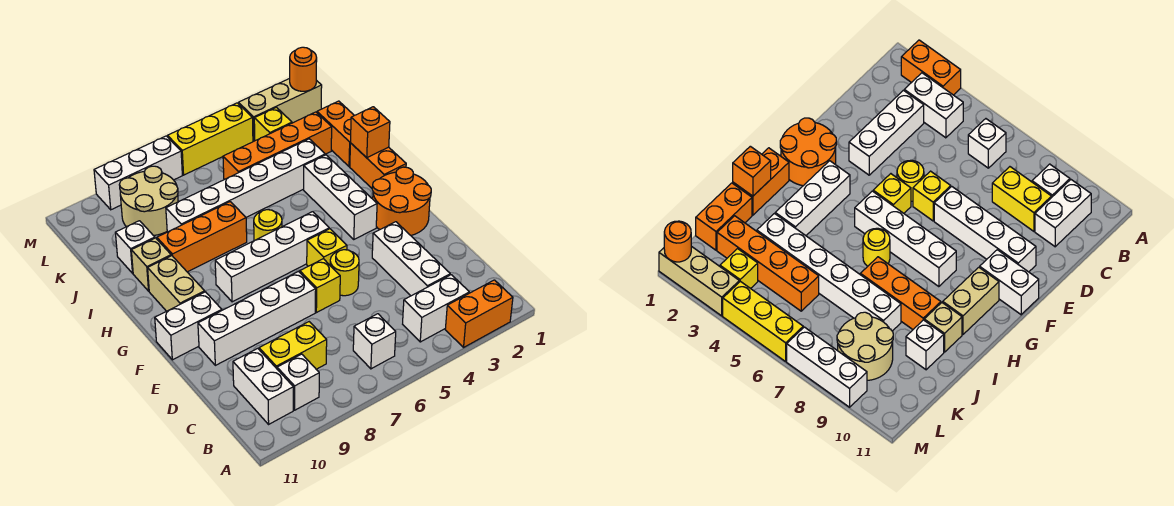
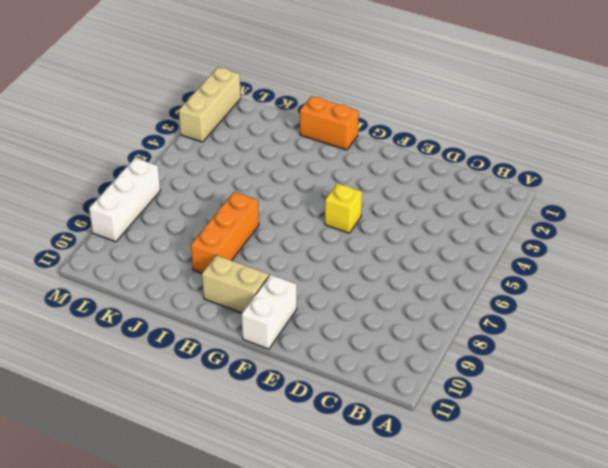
none -> orange 1x2 brick [445,280,513,347]
none -> white 1x2 brick [403,275,469,342]
none -> white 1x1 brick [353,314,396,369]
none -> white 1x1 brick [277,354,319,410]

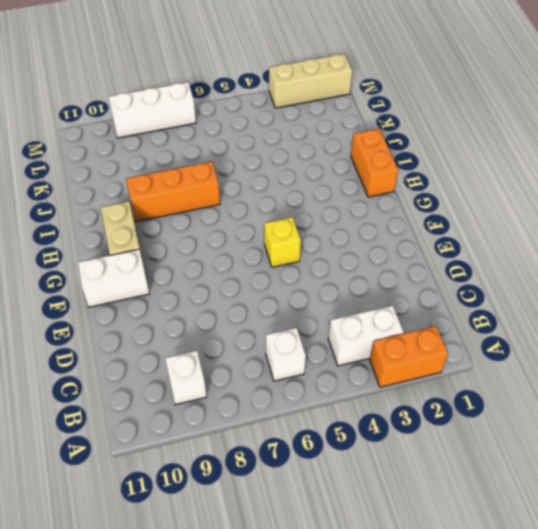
none -> white 1x2 brick [233,348,293,424]
none -> white 1x3 brick [372,222,450,296]
none -> yellow 1x2 brick [259,322,327,369]
none -> yellow 1x1 round brick [330,250,359,296]

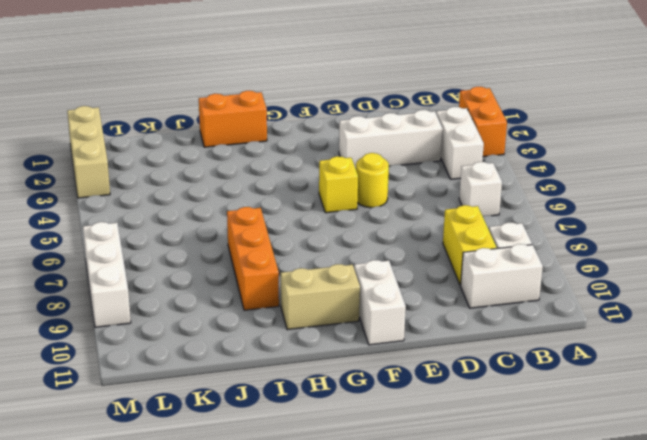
none -> yellow 1x1 brick [300,259,340,313]
none -> white 1x4 brick [198,272,316,365]
none -> orange 2x2 round brick [372,167,431,235]
none -> white 1x3 brick [304,155,377,239]

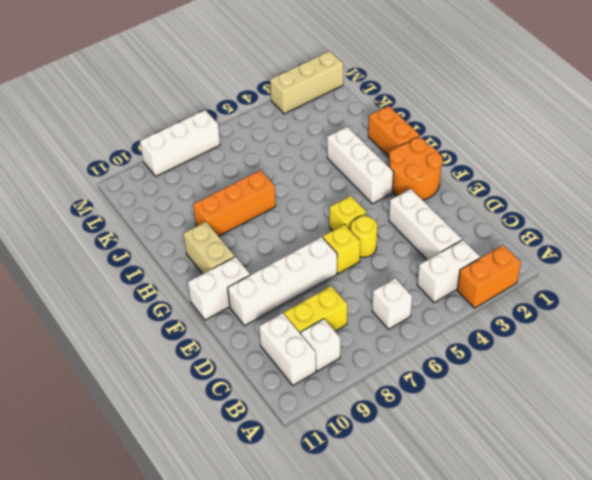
none -> white 1x4 brick [215,212,329,302]
none -> yellow 1x1 round brick [254,210,282,241]
none -> tan 1x1 brick [131,238,171,291]
none -> orange 1x2 brick [317,101,354,167]

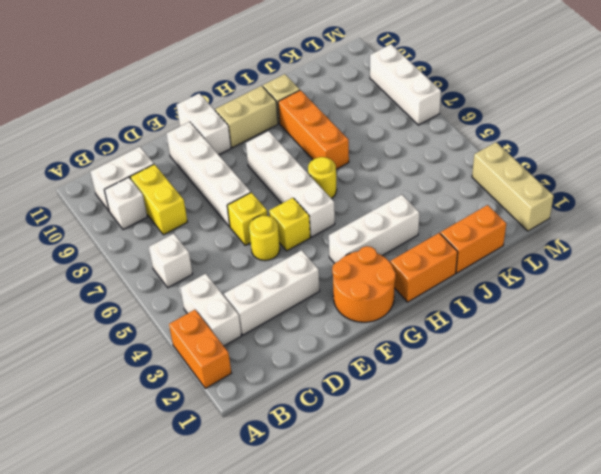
none -> white 1x6 brick [166,139,325,232]
none -> white 1x1 brick [115,221,155,273]
none -> orange 1x4 brick [223,112,332,180]
none -> tan 2x2 round brick [119,166,178,236]

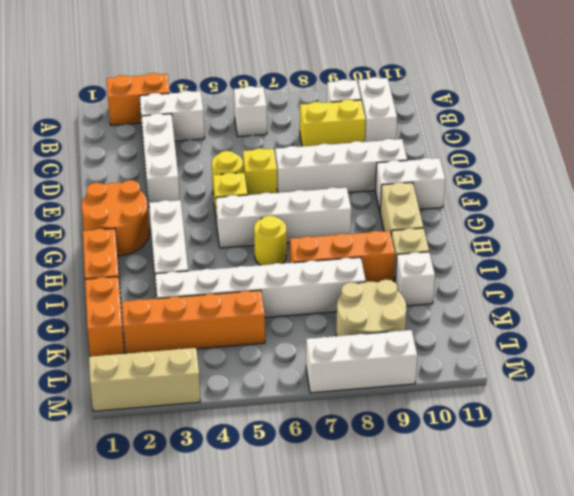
none -> yellow 1x1 brick [254,107,292,141]
none -> yellow 1x3 brick [167,103,253,175]
none -> orange 1x1 brick [350,107,390,158]
none -> orange 1x1 round brick [290,47,317,91]

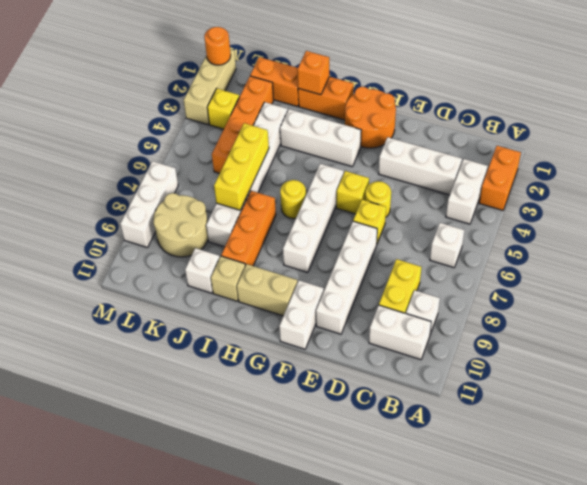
yellow 1x3 brick [214,123,269,210] -> yellow 1x3 brick moved to [167,103,253,175]

